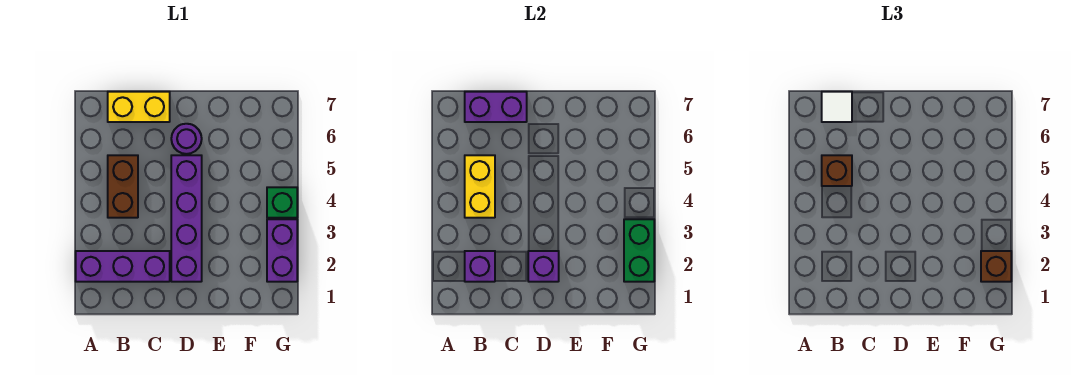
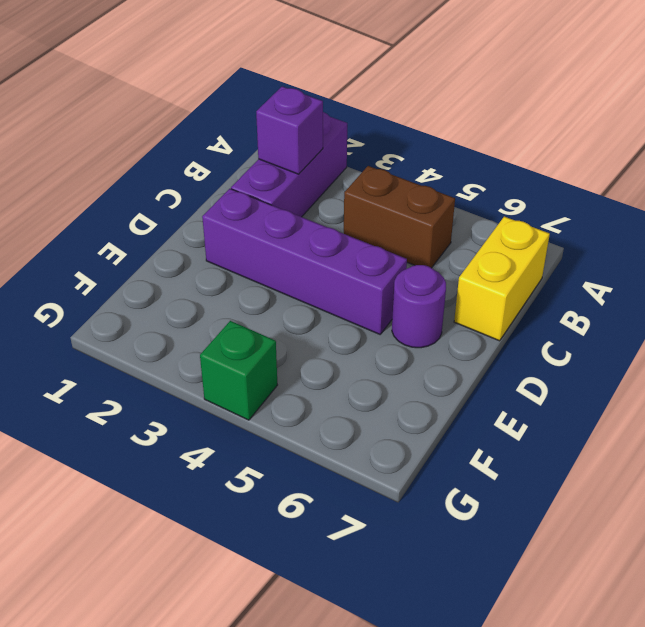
none -> purple 1x2 brick [267,219,297,282]
none -> yellow 1x2 brick [465,155,495,218]
none -> purple 1x2 brick [465,92,527,122]

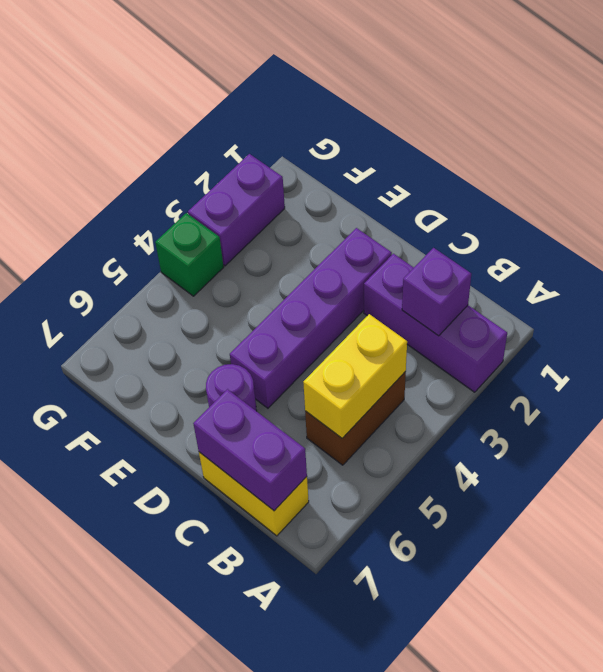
none -> purple 1x1 brick [528,251,559,282]
none -> green 1x2 brick [624,219,654,282]
none -> brown 1x1 brick [822,155,852,186]

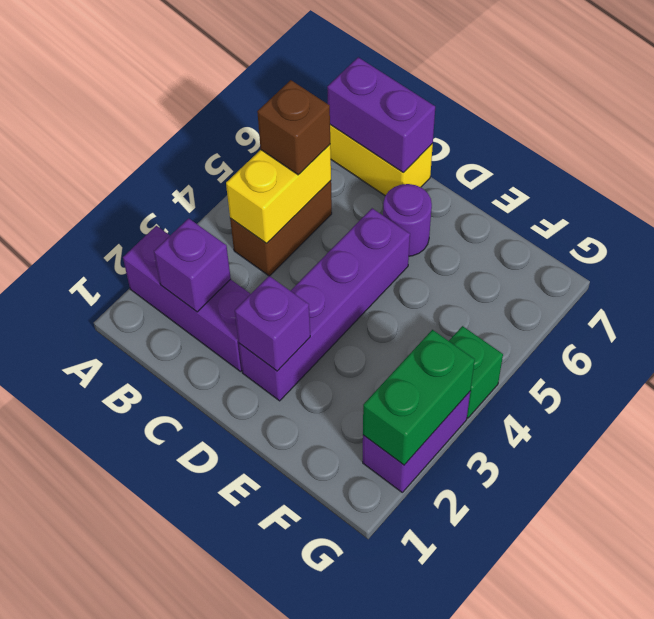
none -> white 1x1 tile [822,92,852,122]
none -> brown 1x1 brick [981,251,1011,282]

